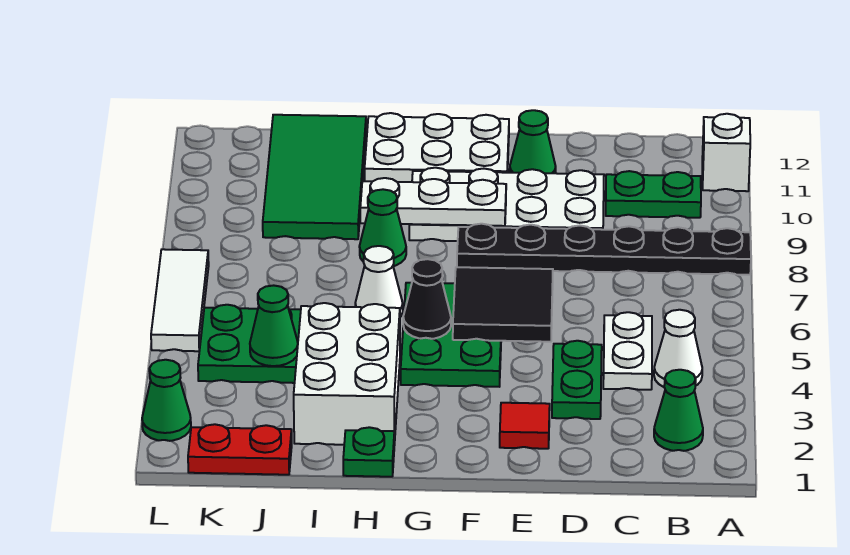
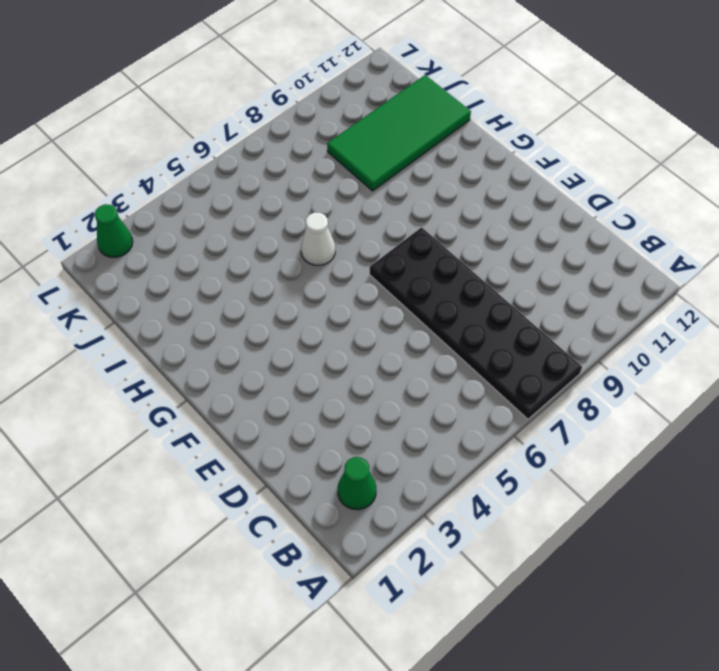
black 2x6 plate [369,227,582,419] -> black 1x6 plate [457,224,751,275]
none -> white 1x1 brick [702,114,750,191]
none -> white 1x1 cone [654,310,702,387]
none -> green 1x2 plate [606,171,701,218]

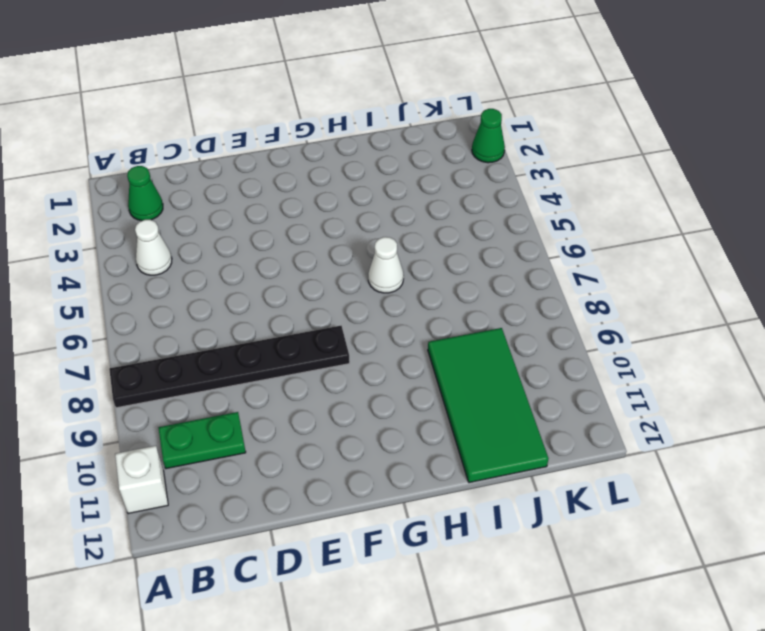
none -> white 1x2 plate [603,312,652,390]
none -> green 1x2 plate [552,341,602,419]
none -> white 2x4 plate [409,168,604,241]

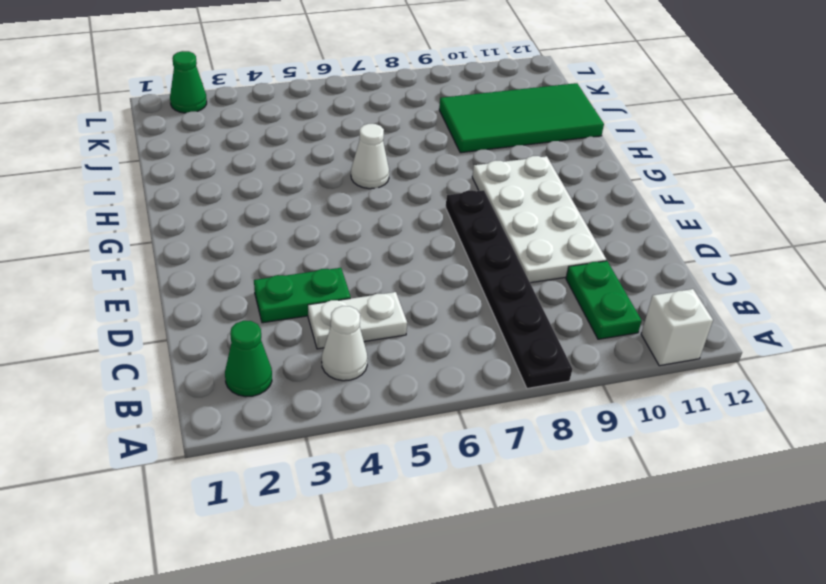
none -> red 1x1 tile [500,403,550,449]
none -> green 1x1 cone [510,110,556,173]
none -> green 2x3 plate [401,283,501,387]

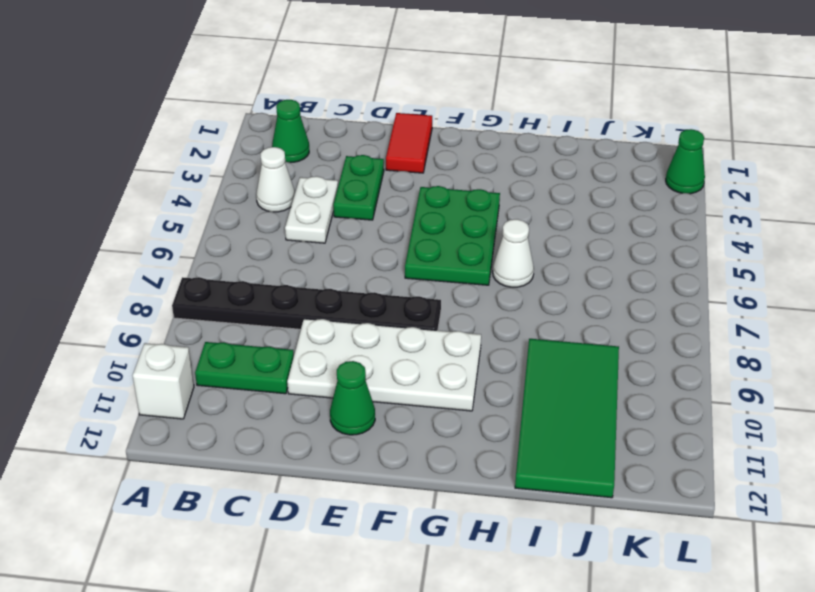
red 1x2 tile [386,113,432,173] -> red 1x1 tile [500,403,550,449]
none -> white 2x3 plate [365,113,509,182]
none -> green 1x1 plate [343,427,394,477]
none -> white 2x3 brick [294,303,400,445]

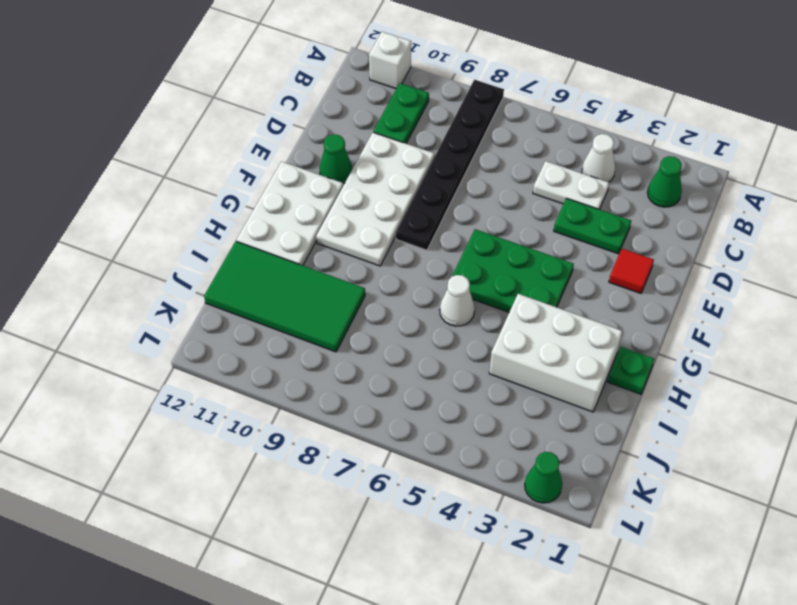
none -> green 1x1 cone [359,189,406,266]
none -> red 1x2 plate [188,424,292,475]
none -> green 2x2 plate [198,305,301,383]

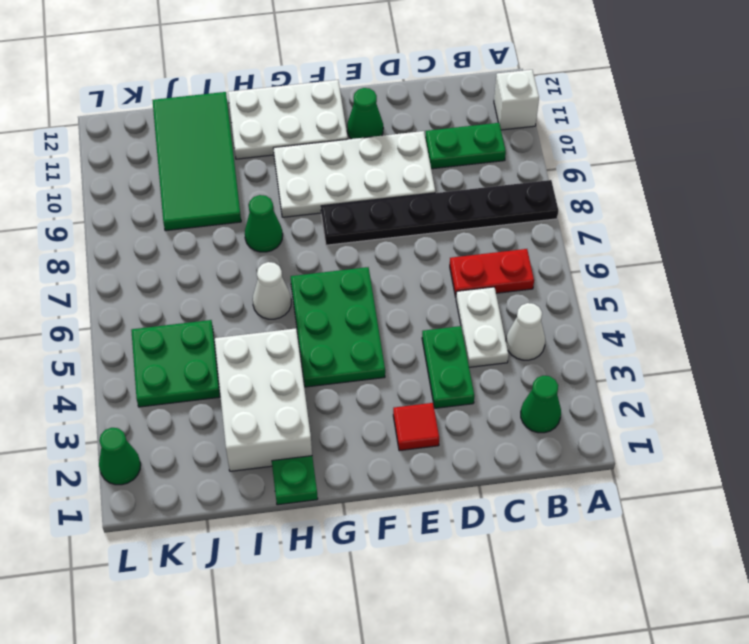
red 1x2 plate [450,249,534,297] -> red 1x2 plate moved to [188,424,292,475]
none -> white 1x3 tile [151,249,209,351]
none -> black 2x2 tile [453,267,553,342]
none -> white 1x3 plate [360,178,506,226]

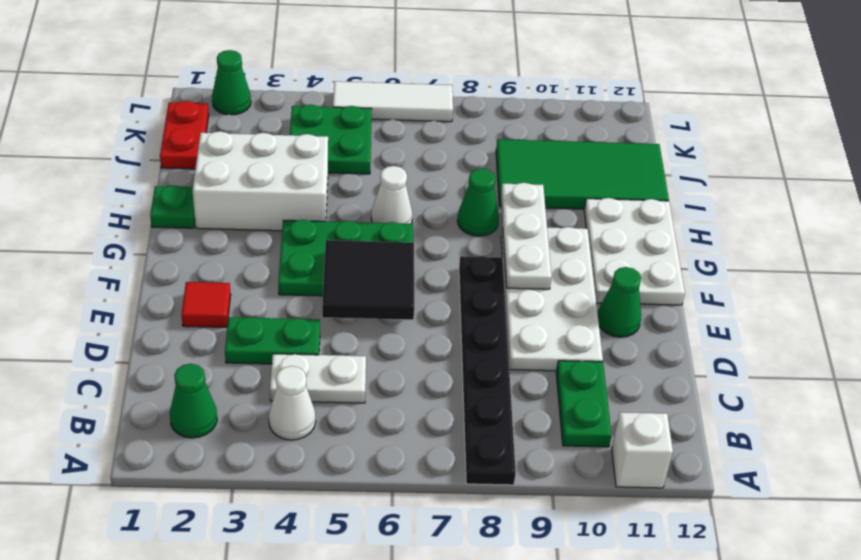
none -> black 1x1 cone [403,259,451,339]
none -> green 1x1 cone [250,285,298,366]

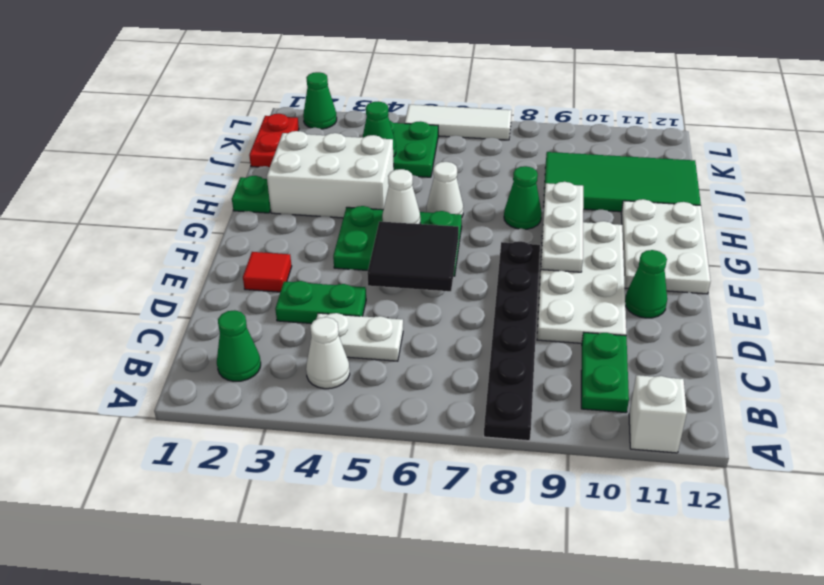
white 1x1 cone [382,169,420,224] -> black 1x1 cone [403,259,451,339]

